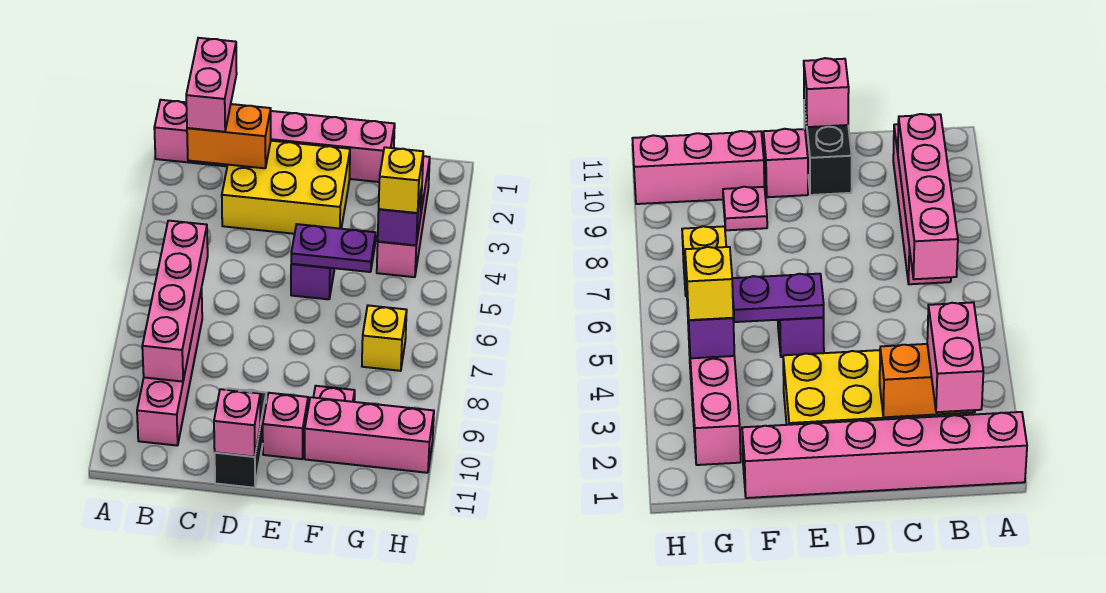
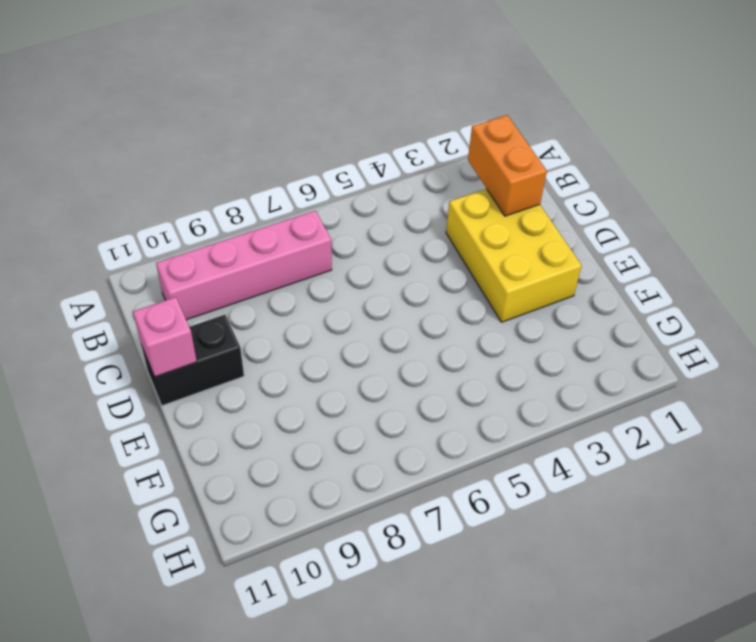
none -> pink 1x6 brick [154,100,395,182]
none -> purple 1x1 brick [291,264,334,299]
none -> pink 1x1 brick [263,393,308,459]

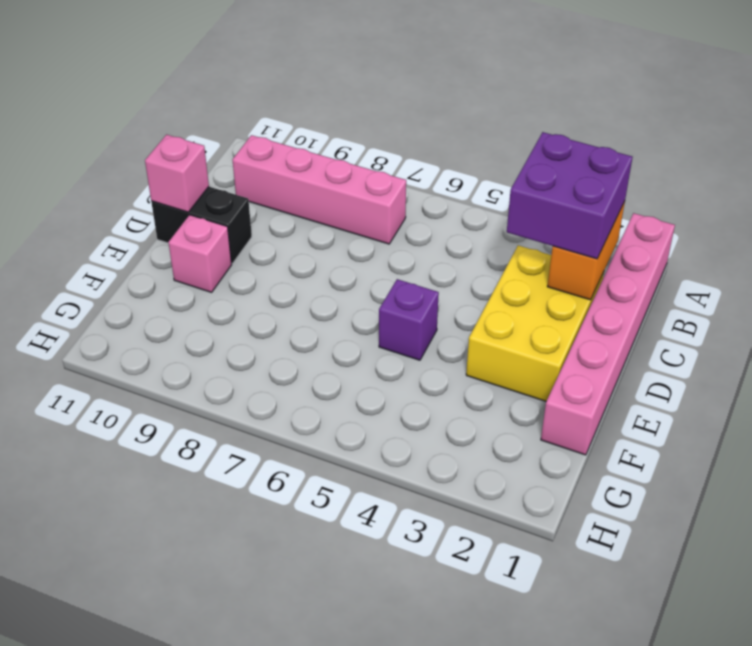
purple 2x2 brick [507,132,632,259] -> pink 1x2 brick [186,38,237,132]
none -> pink 1x1 plate [313,386,355,402]
none -> pink 1x3 brick [305,397,434,473]
none -> pink 1x3 brick [377,156,430,277]

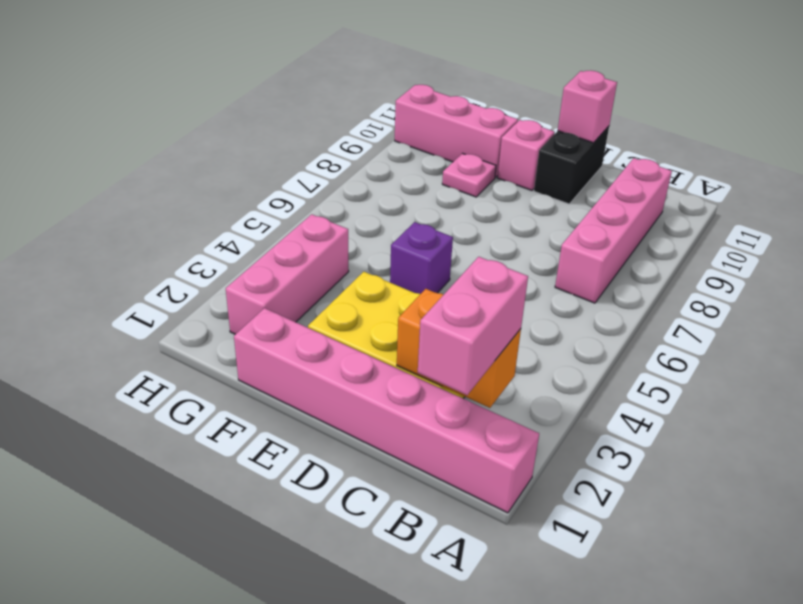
none -> yellow 1x1 brick [362,305,407,371]
none -> pink 1x4 brick [142,221,208,382]
none -> purple 1x2 plate [291,224,376,272]

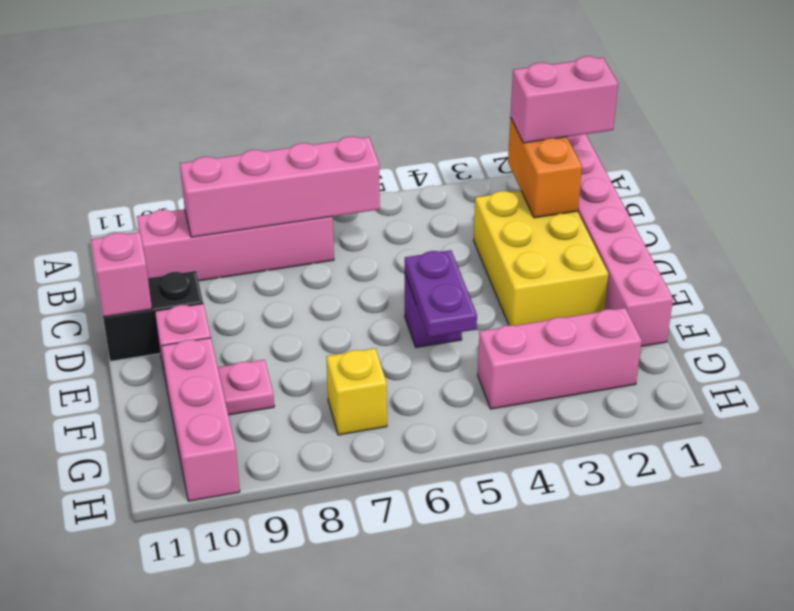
none -> purple 1x1 brick [378,188,422,245]
none -> yellow 1x1 brick [379,147,423,213]

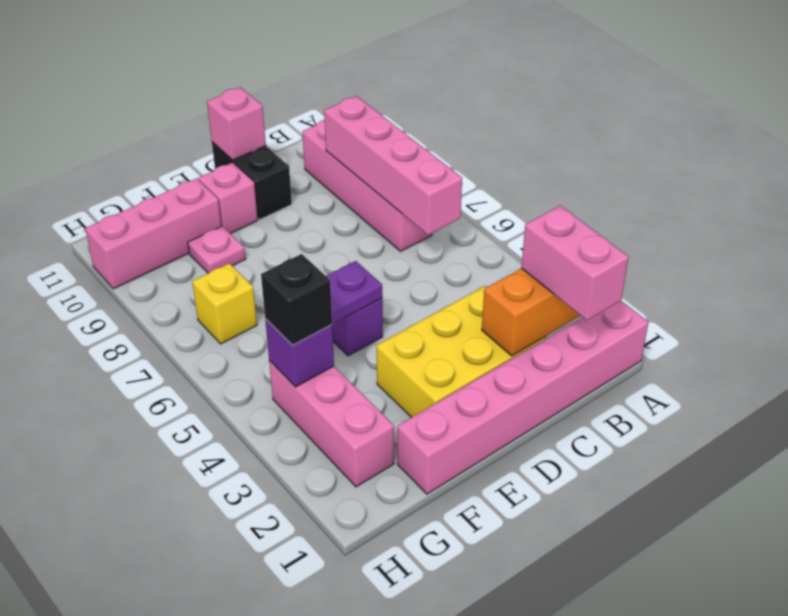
black 1x1 brick [261,254,332,345] -> yellow 1x1 brick [379,147,423,213]

